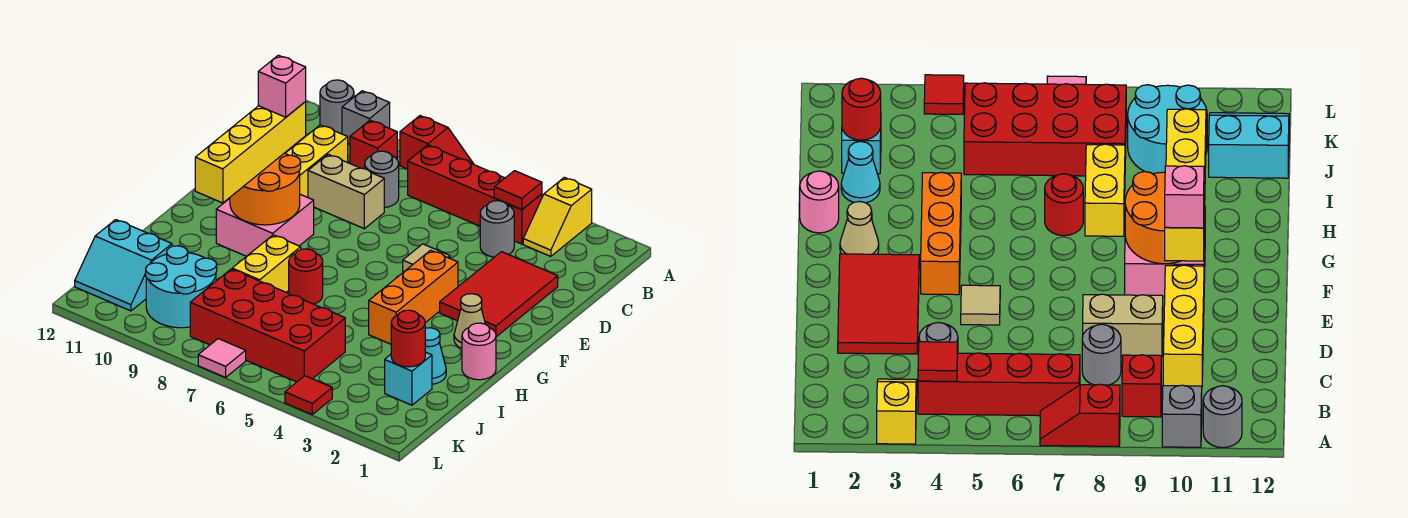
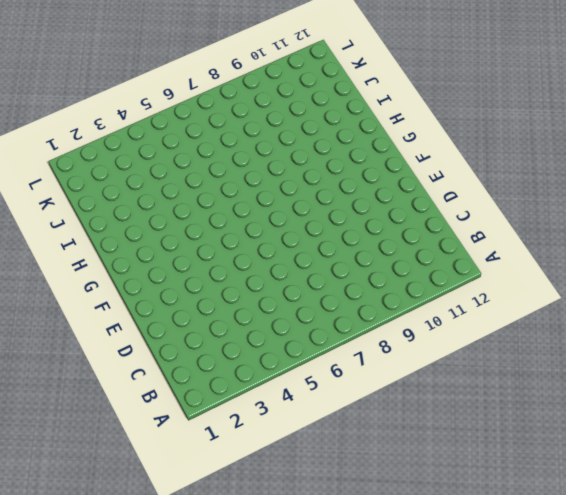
none -> yellow 1x2 slope [523,177,592,256]
none -> red 1x2 slope [400,116,473,169]
none -> grey 1x1 brick [342,91,390,144]
none -> grey 1x1 round brick [320,80,354,134]

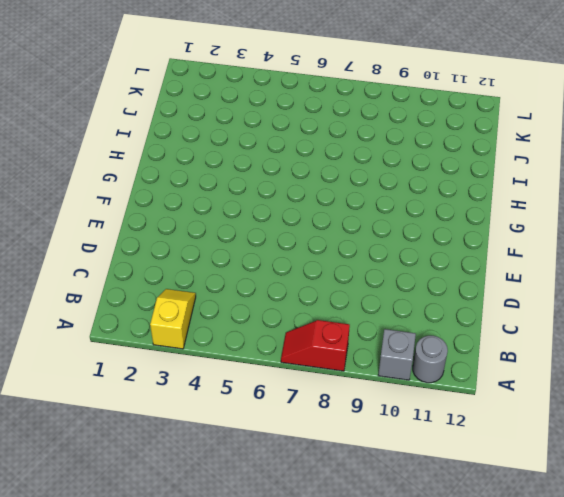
none -> red 1x4 brick [408,145,542,244]
none -> red 1x1 brick [350,120,397,169]
none -> grey 1x1 round brick [480,201,514,257]
none -> grey 1x1 round brick [365,151,399,208]

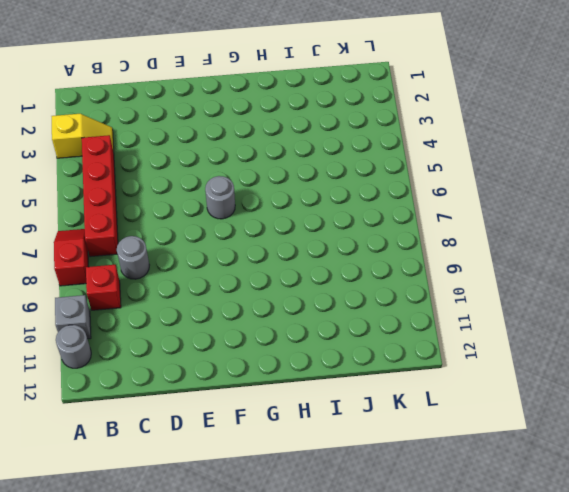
grey 1x1 round brick [205,176,235,219] -> grey 1x1 round brick moved to [480,201,514,257]
none -> yellow 1x3 brick [286,125,348,197]
none -> red 2x3 tile [440,252,558,337]
none -> tan 1x2 brick [308,154,384,229]
none -> tan 1x1 tile [403,244,450,272]

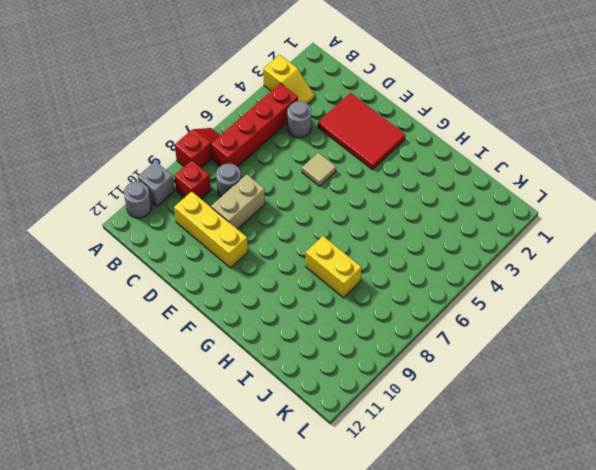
none -> orange 1x3 brick [369,250,458,344]
none -> pink 2x2 brick [216,194,314,256]
none -> tan 1x1 cone [454,294,485,348]
none -> pink 1x1 round brick [462,323,496,380]

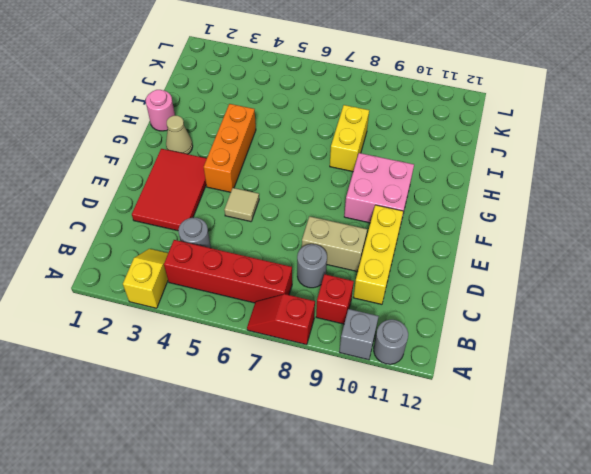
none -> red 1x1 round brick [289,249,323,304]
none -> cyan 1x1 cone [425,328,446,384]
none -> cyan 1x1 brick [385,352,432,405]
none -> red 2x4 brick [190,269,345,382]

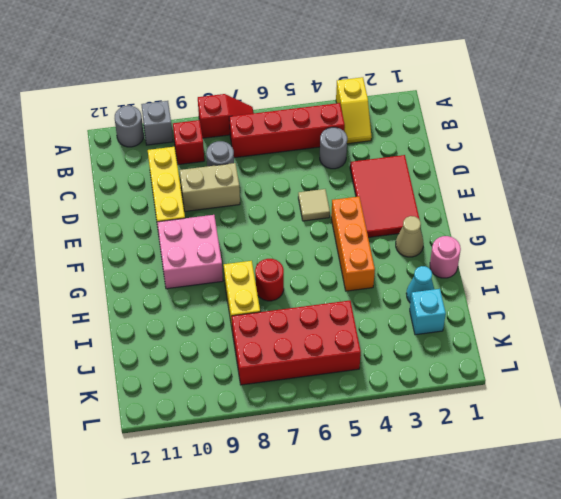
none -> cyan 2x2 round brick [146,246,217,328]
none -> cyan 2x2 slope [75,220,172,311]
none -> red 1x1 tile [285,376,332,414]
none -> pink 1x1 tile [198,339,246,377]

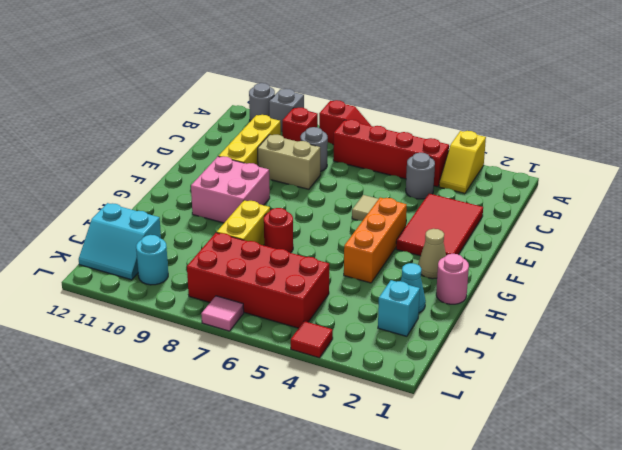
cyan 1x1 round brick [136,235,168,285] -> cyan 2x2 round brick [146,246,217,328]
none -> red 1x1 tile [494,171,542,210]
none -> orange 2x2 round brick [230,153,301,225]
none -> red 1x1 round brick [391,310,425,367]
none -> yellow 1x4 brick [195,102,306,203]

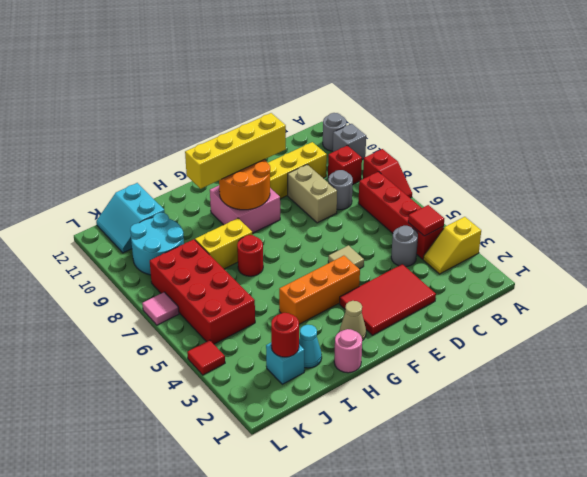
none -> pink 1x1 brick [258,55,306,117]

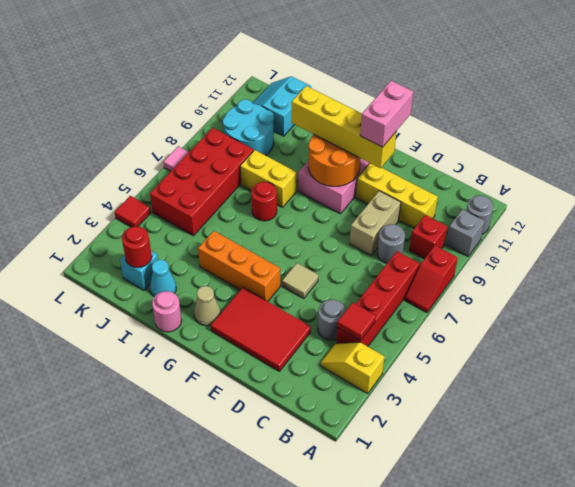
pink 1x2 brick [360,81,413,147] -> pink 1x1 brick [258,55,306,117]

